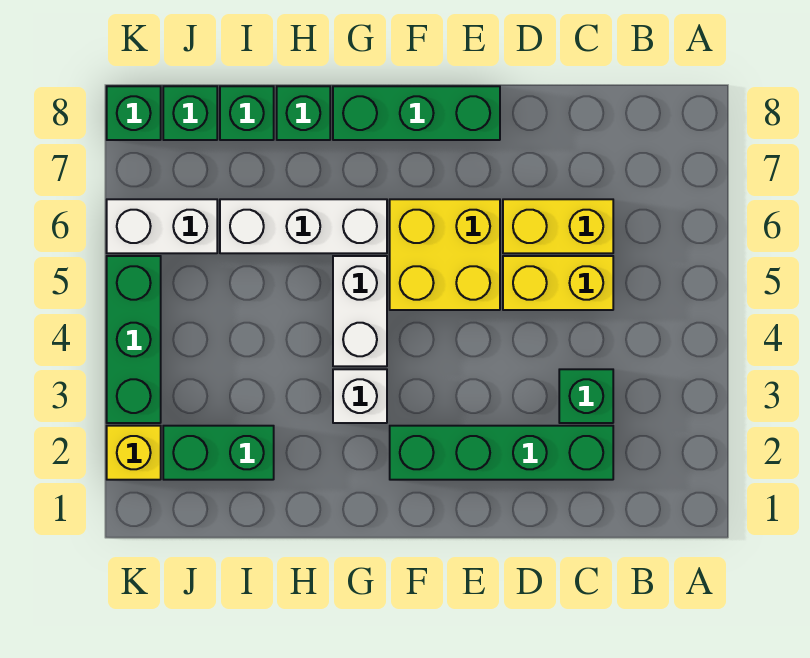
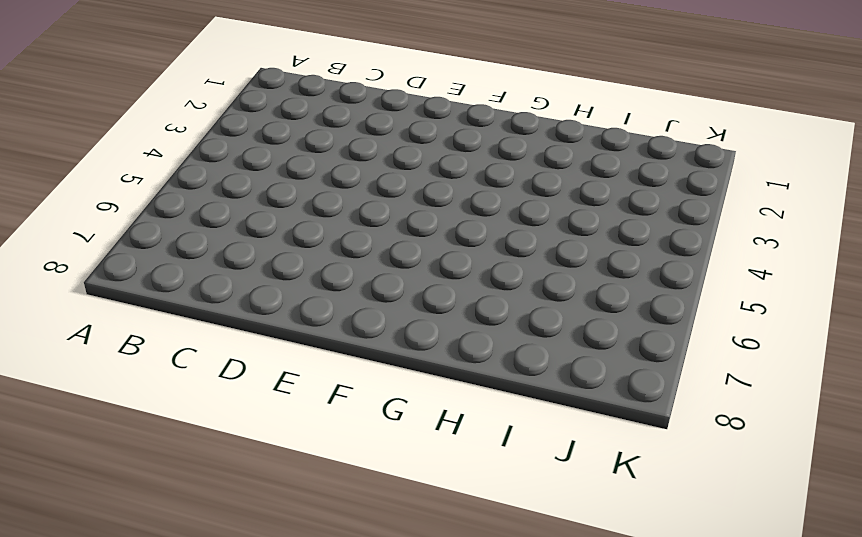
none -> green 1x4 brick [390,426,613,480]
none -> green 1x1 brick [559,369,613,423]
none -> yellow 1x2 brick [503,256,613,310]

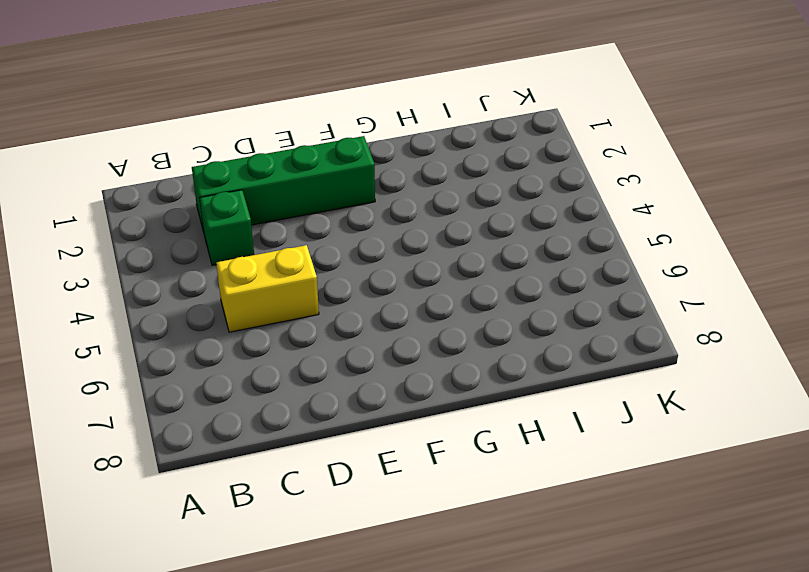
none -> yellow 1x2 brick [503,199,613,253]
none -> yellow 2x2 brick [390,199,500,310]
none -> green 1x3 brick [333,86,500,140]

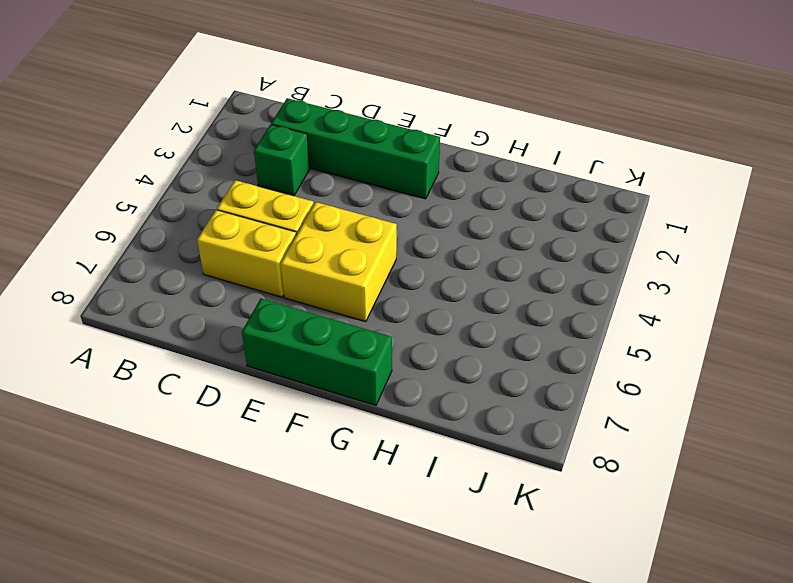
none -> white 1x1 brick [333,369,387,423]
none -> white 1x2 brick [333,256,387,366]
none -> white 1x3 brick [220,199,387,253]

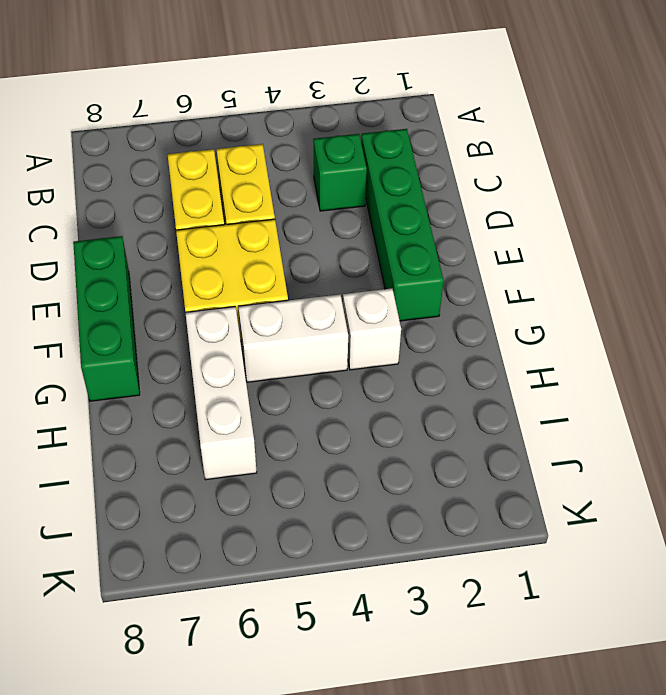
none -> green 1x1 brick [277,86,330,140]
none -> green 1x2 brick [163,426,274,480]
none -> green 1x1 brick [220,86,274,140]

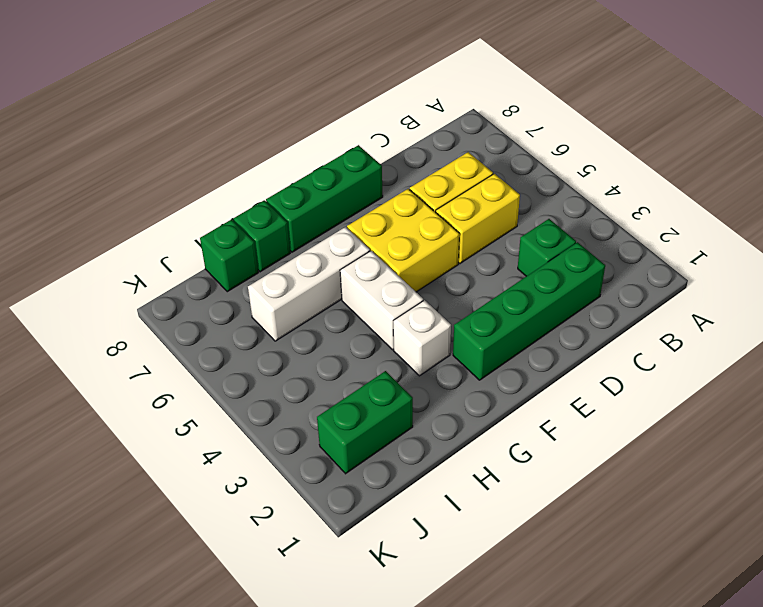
none -> white 1x2 brick [107,199,217,253]
none -> green 1x1 brick [163,86,217,140]
none -> yellow 1x1 brick [107,426,161,480]

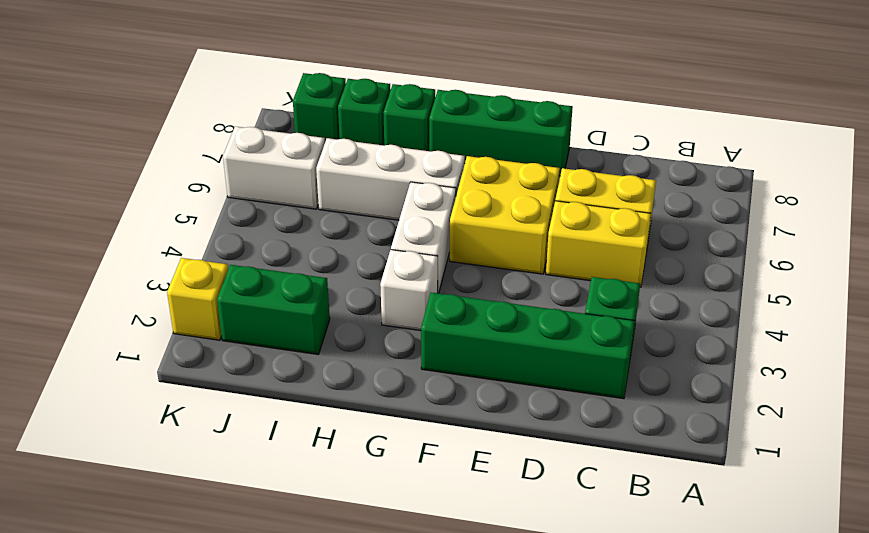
none -> green 1x3 brick [107,256,161,423]
none -> green 1x1 brick [107,86,161,140]

